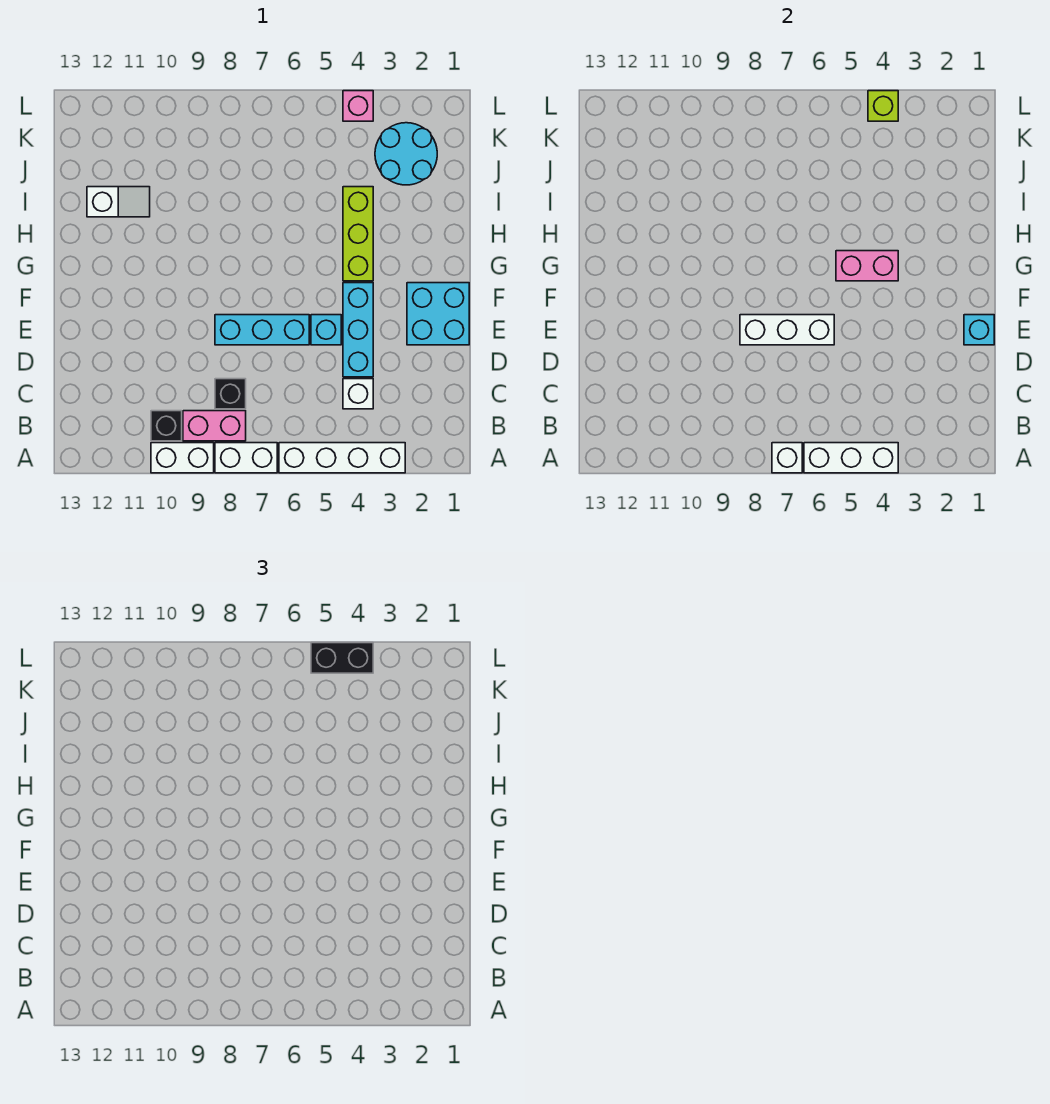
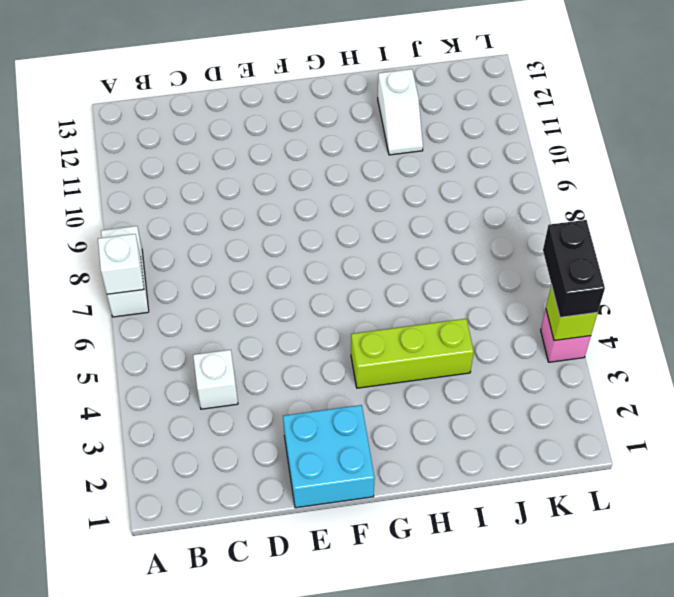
none -> white 1x4 brick [279,443,405,473]
none -> white 1x2 brick [151,443,214,473]
none -> pink 1x2 brick [183,411,246,441]

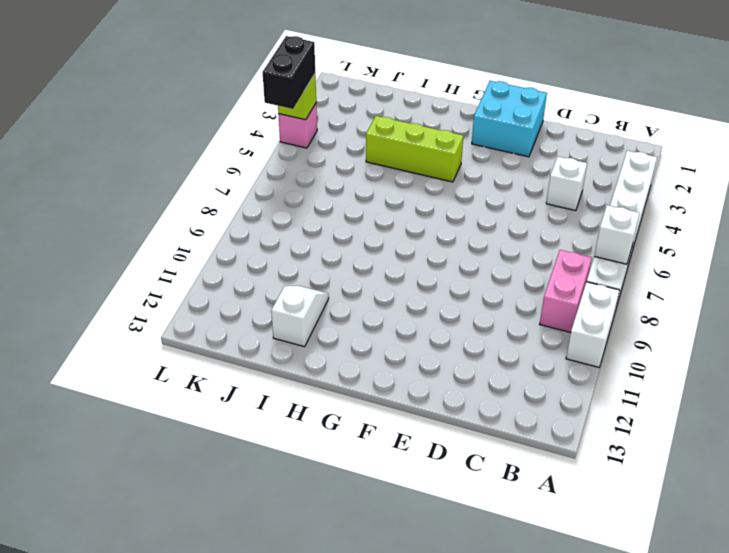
none -> black 1x1 brick [151,411,182,441]
none -> black 1x1 brick [215,379,246,409]
none -> cyan 1x3 brick [343,283,373,377]

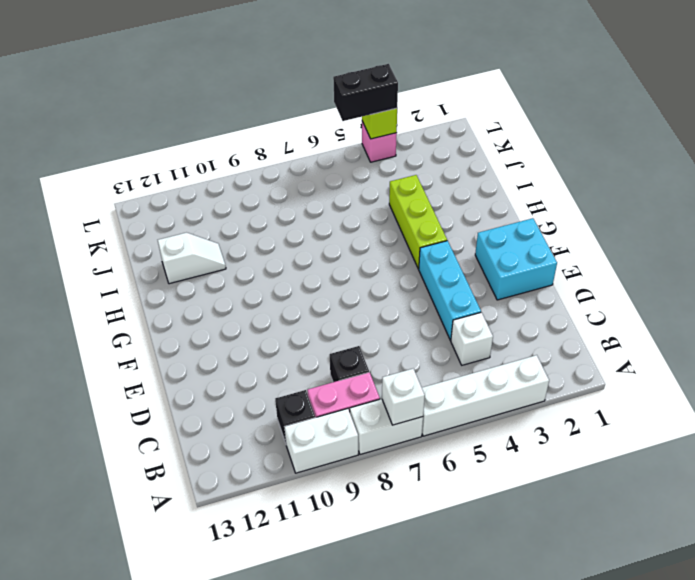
none -> cyan 1x1 brick [311,315,341,345]
none -> cyan 1x3 brick [215,315,309,345]
none -> cyan 2x2 round brick [375,123,437,185]

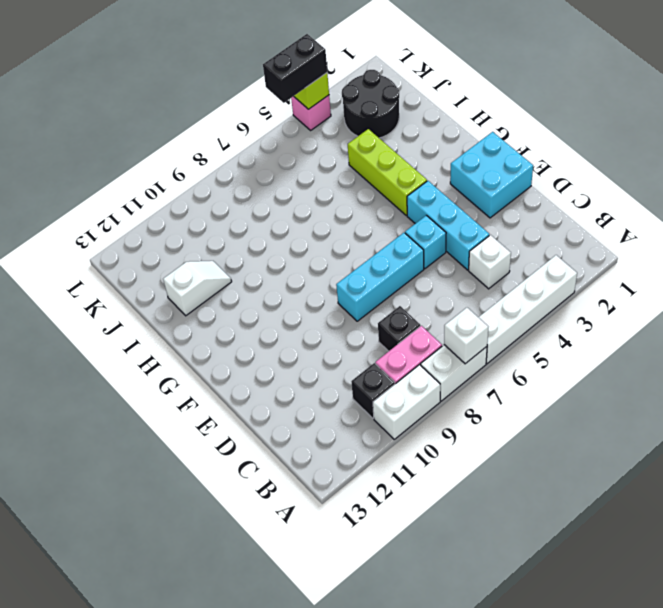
black 2x2 round brick [342,70,399,138] -> cyan 2x2 round brick [375,123,437,185]
none -> white 1x3 brick [804,443,898,473]
none -> cyan 1x1 brick [964,315,994,345]
none -> white 1x3 brick [740,315,834,345]

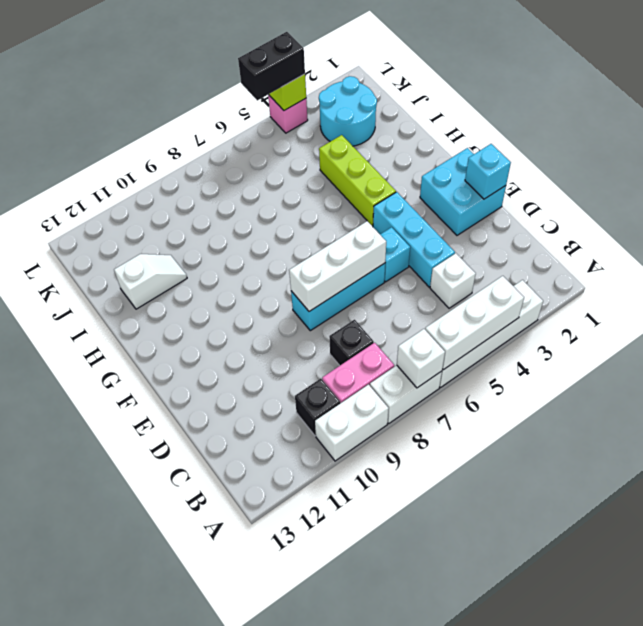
none -> pink 1x2 brick [836,251,898,281]

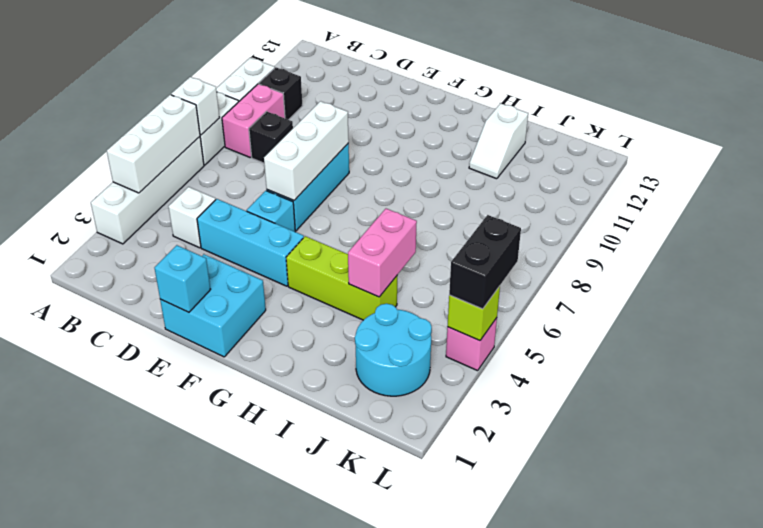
pink 1x2 brick [348,209,417,297] -> pink 1x2 brick moved to [836,251,898,281]

